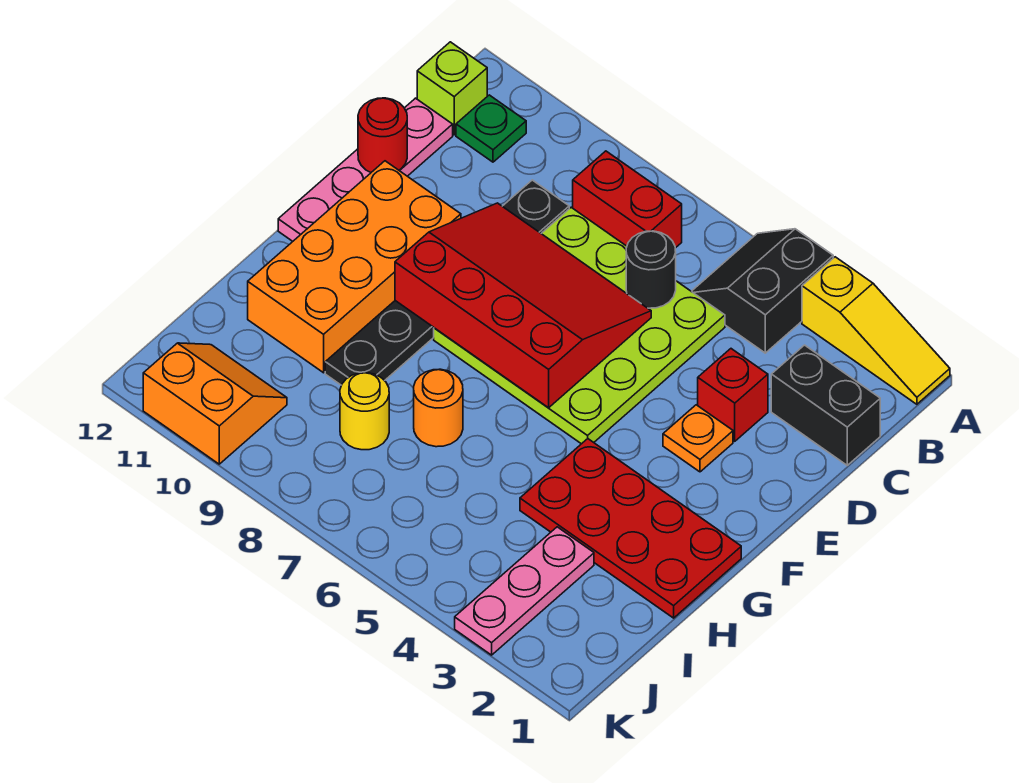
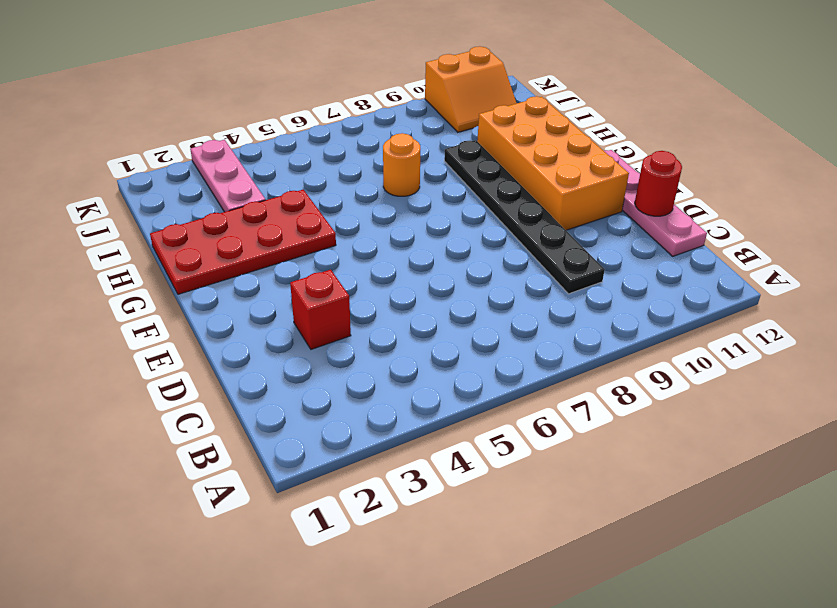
none -> yellow 1x3 slope [802,257,950,404]
none -> black 2x2 slope [691,229,833,353]
none -> red 1x2 brick [573,151,682,248]

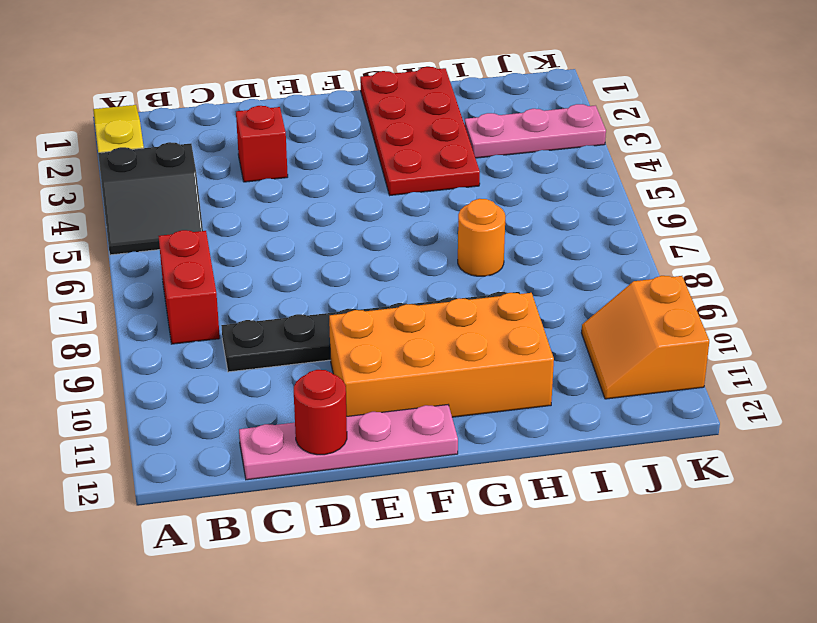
none -> green 1x1 plate [456,95,526,162]
none -> lime 1x1 brick [417,42,487,135]
none -> black 1x2 brick [771,345,880,465]

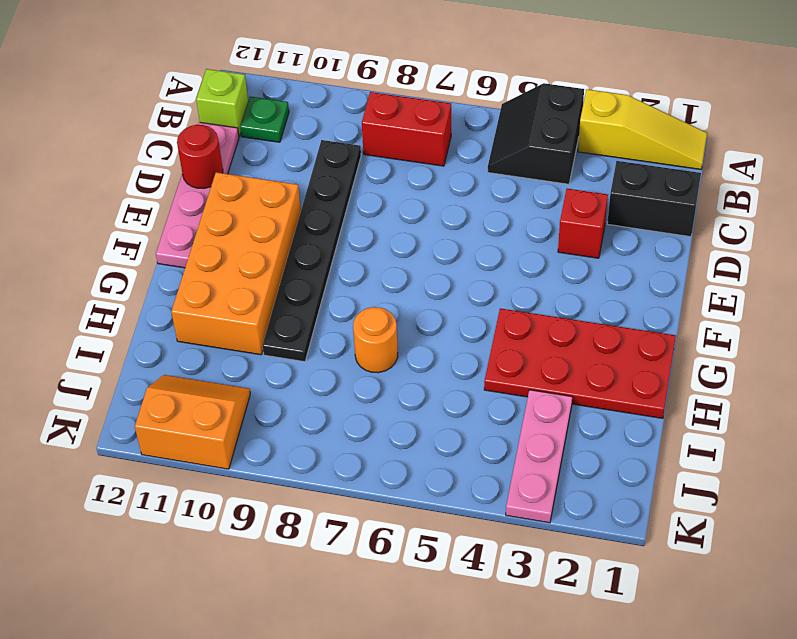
none -> lime 4x4 plate [434,207,725,444]
none -> orange 1x1 plate [663,405,733,472]
none -> yellow 1x1 round brick [340,373,389,450]

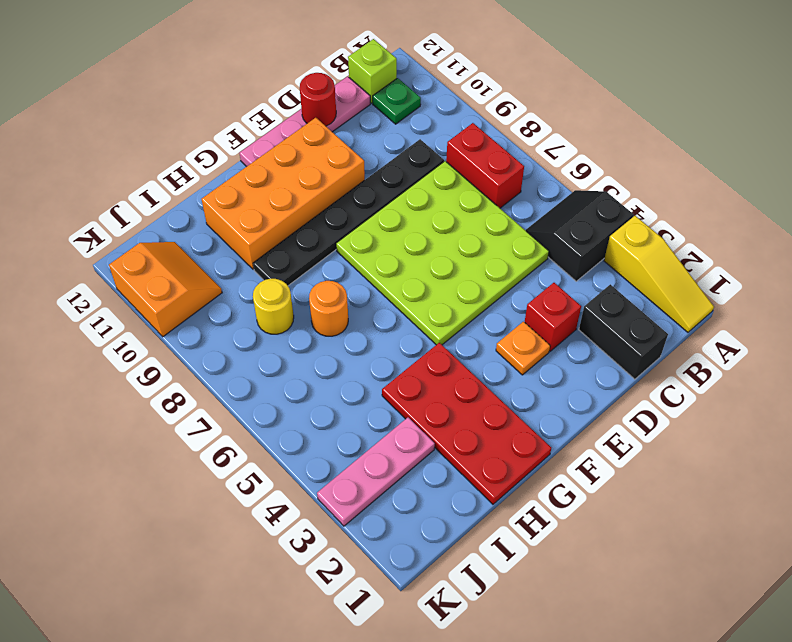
none -> black 1x1 round brick [626,231,676,308]
none -> red 3x4 slope [395,203,651,408]

